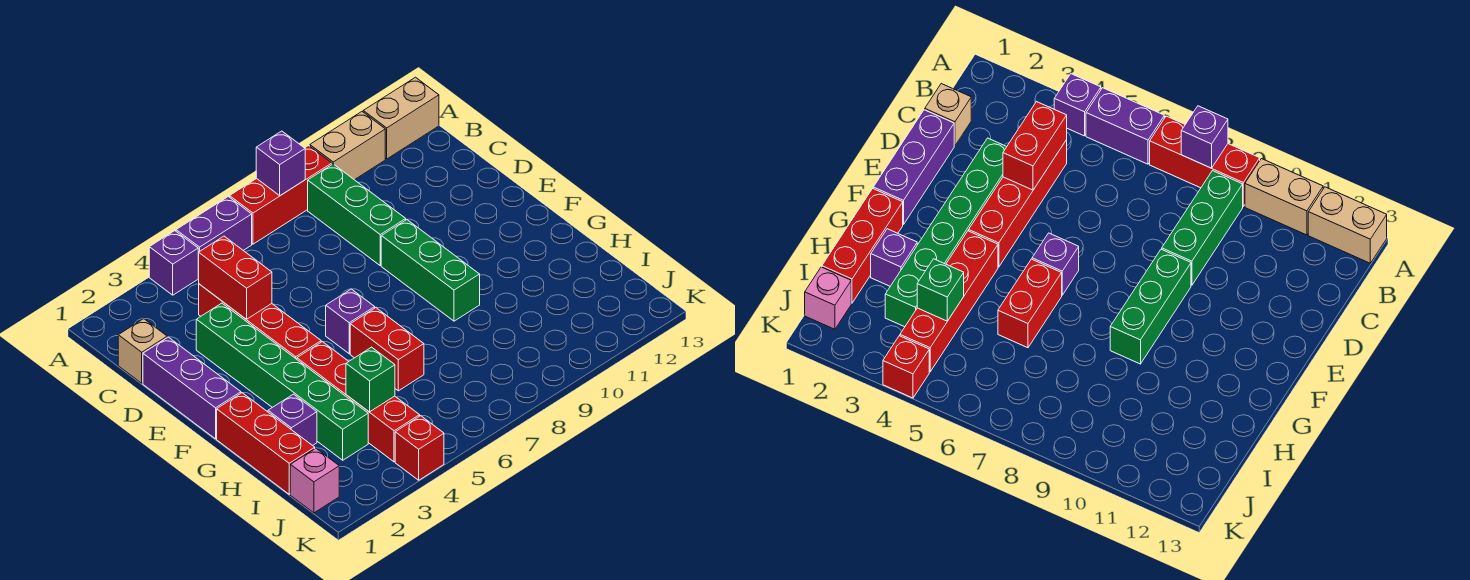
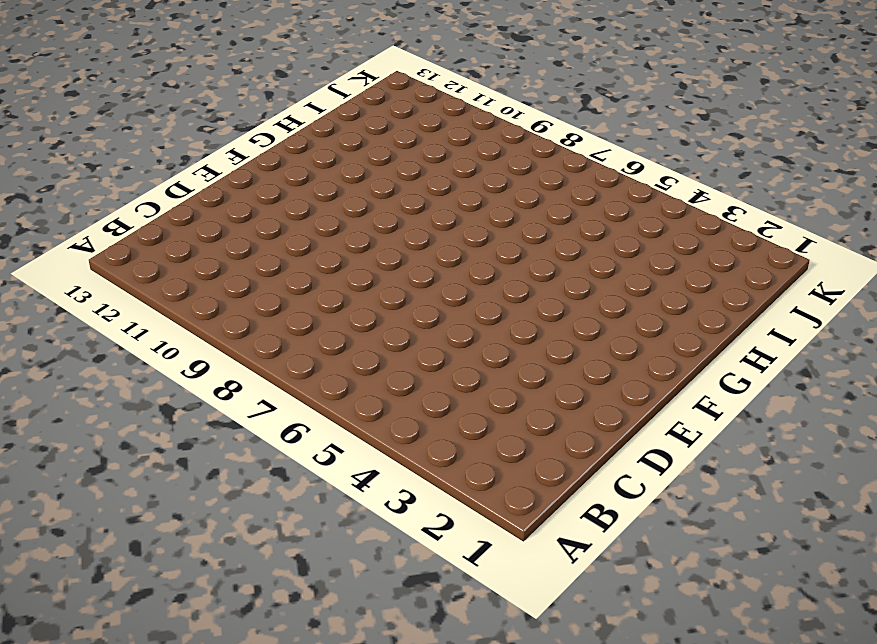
none -> purple 1x1 brick [149,231,198,295]
none -> purple 1x2 brick [176,197,252,277]
none -> red 1x3 brick [230,146,332,244]

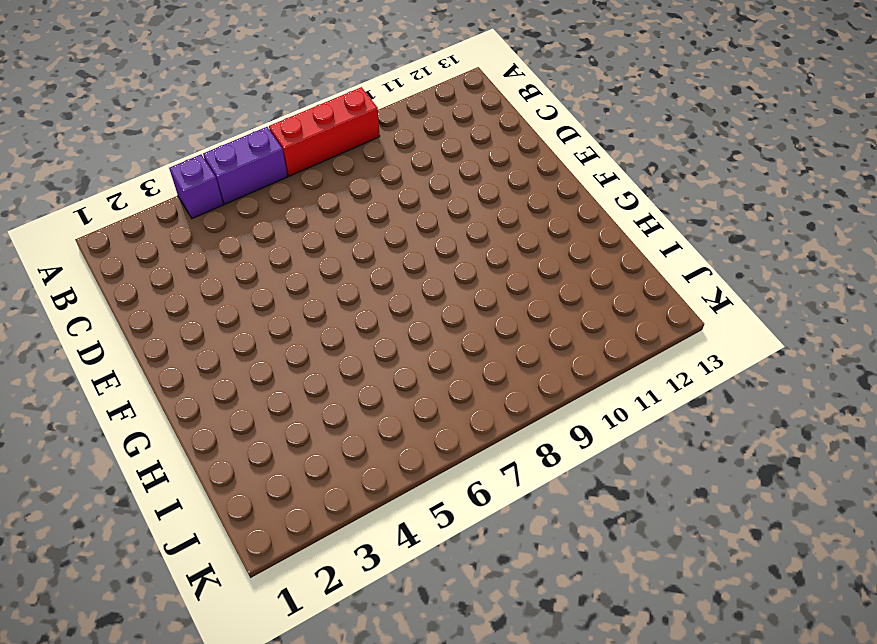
none -> tan 1x2 brick [310,112,385,180]
none -> tan 1x2 brick [363,77,439,159]
none -> green 1x3 brick [308,164,406,266]

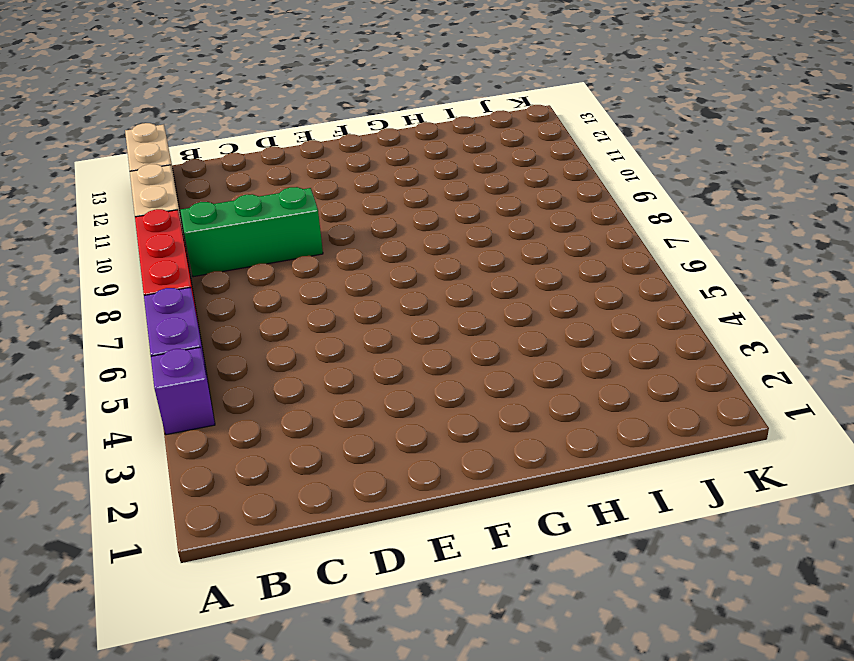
none -> tan 1x1 brick [118,319,167,383]
none -> red 1x4 brick [199,284,321,359]
none -> purple 1x3 brick [143,337,241,439]

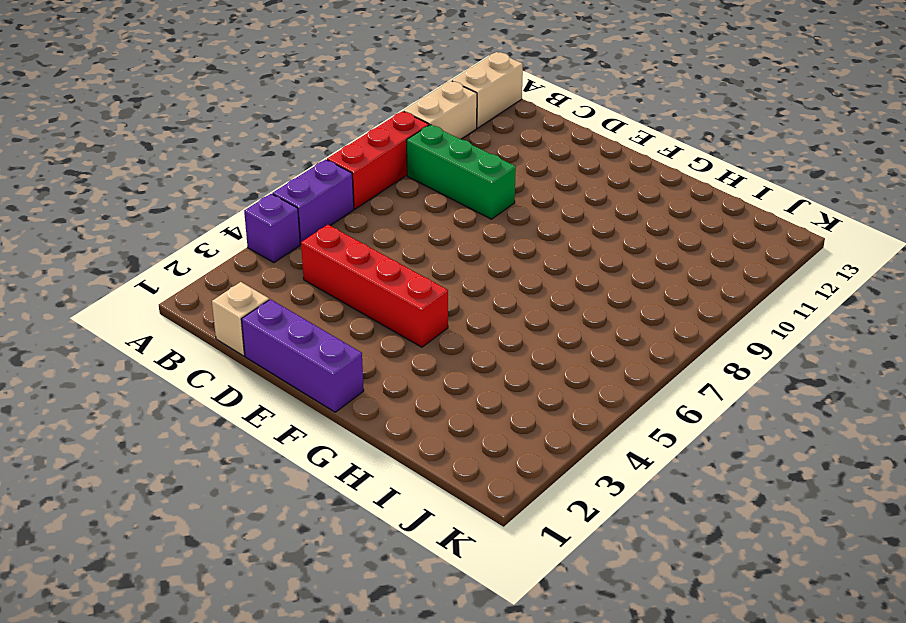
none -> green 1x6 brick [196,303,368,460]
none -> green 1x3 brick [381,220,480,321]
none -> purple 1x1 brick [326,289,375,354]

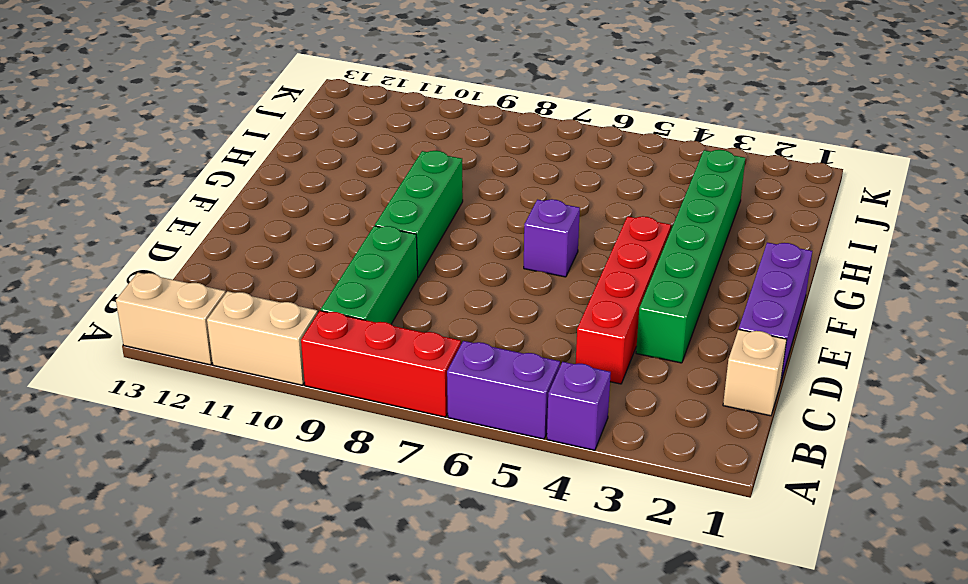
none -> red 1x3 brick [217,393,315,494]
none -> red 1x4 brick [297,342,420,462]
none -> red 1x2 brick [350,308,424,391]

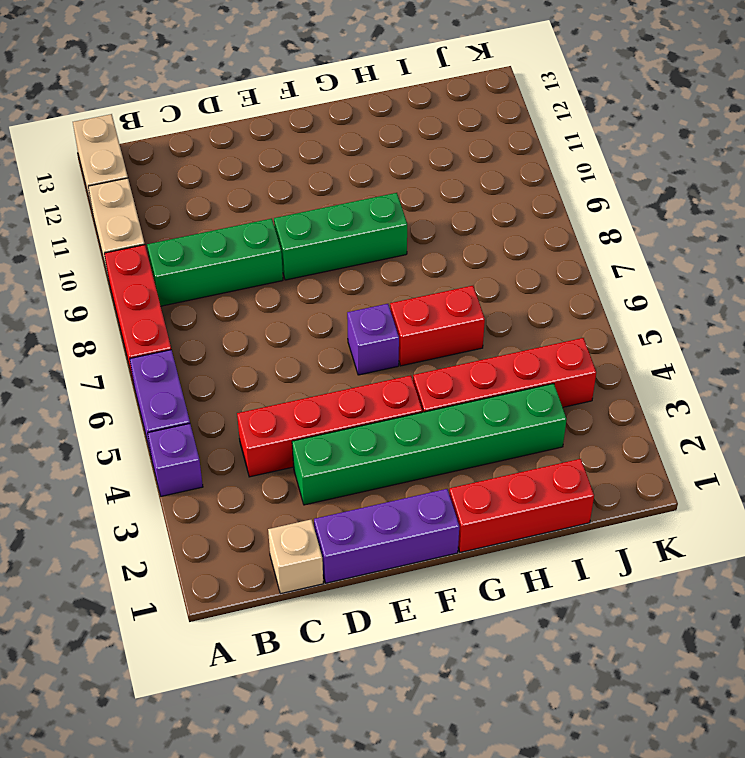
none -> purple 1x1 brick [268,394,317,446]
none -> pink 1x1 brick [290,448,339,513]
none -> red 1x1 brick [395,416,444,480]

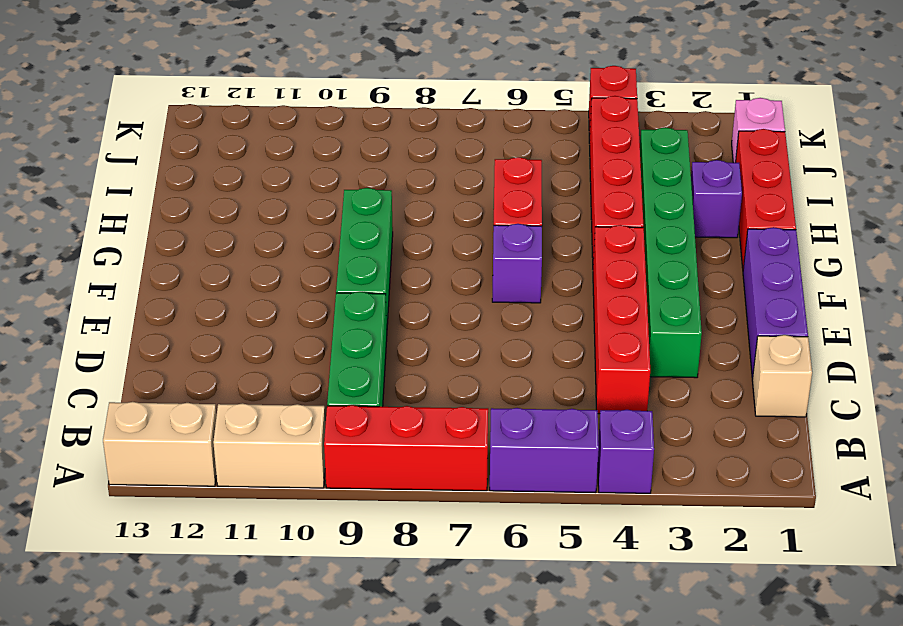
none -> purple 1x1 brick [256,131,305,196]
none -> red 1x2 brick [198,236,272,319]
none -> green 1x1 brick [346,347,395,412]

